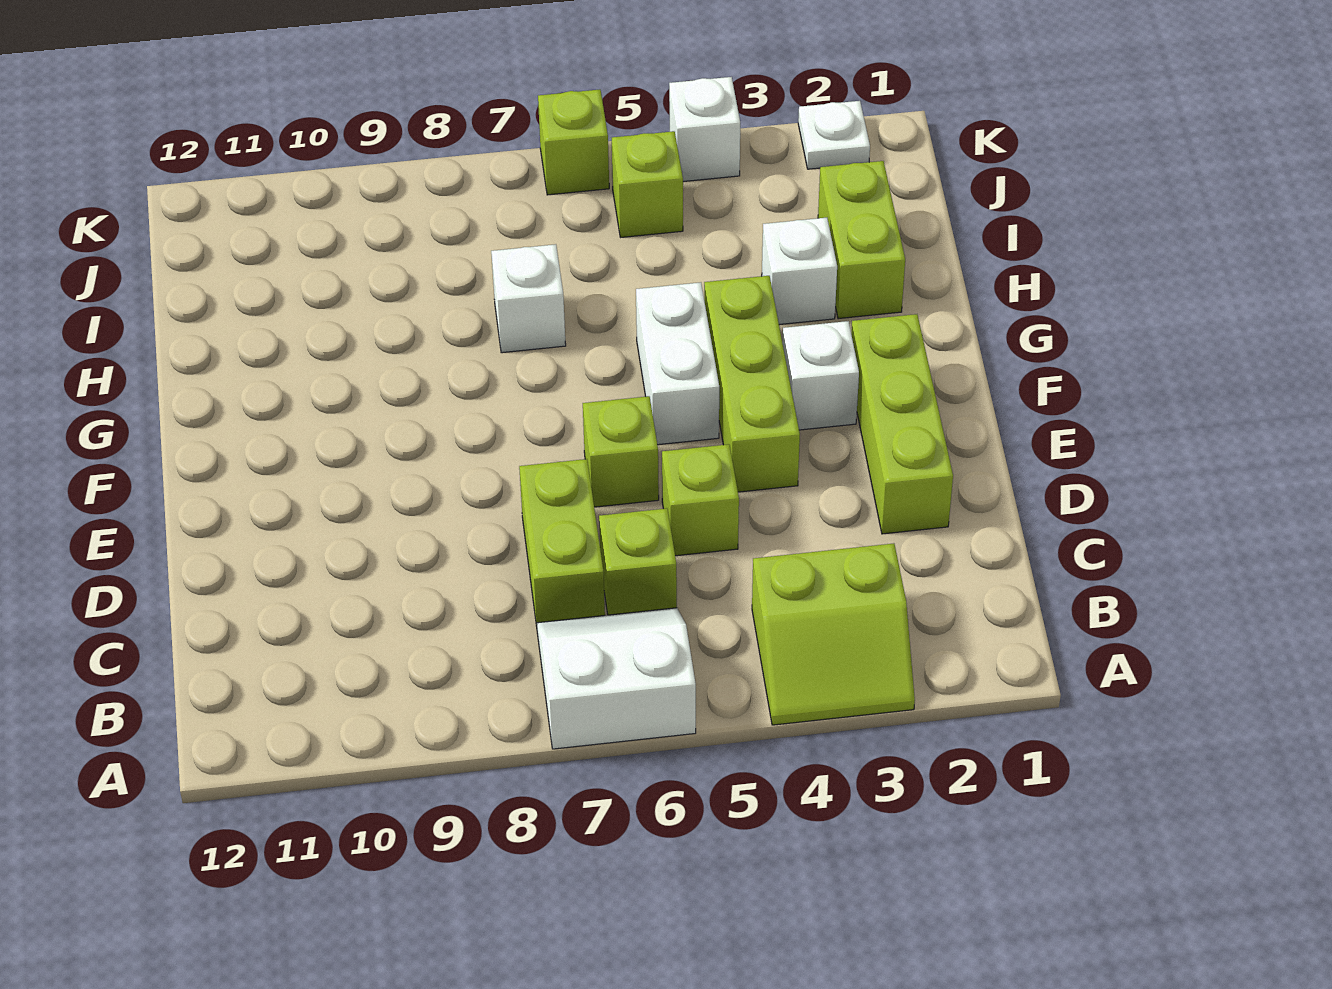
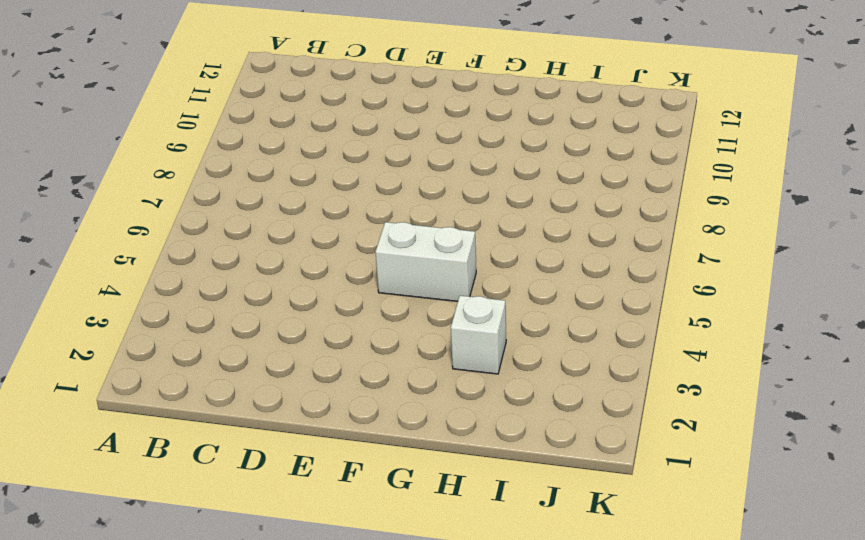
none -> lime 2x2 slope [752,544,915,725]
none -> white 2x2 slope [537,608,696,749]
none -> lime 1x1 brick [599,508,677,615]

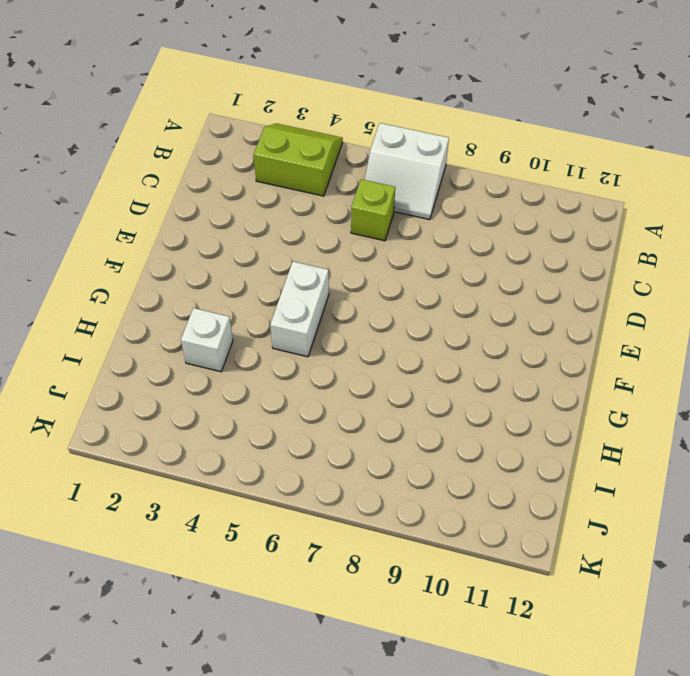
none -> lime 1x2 brick [519,459,605,626]
none -> lime 1x3 brick [851,314,953,534]
none -> lime 1x1 brick [662,444,739,556]

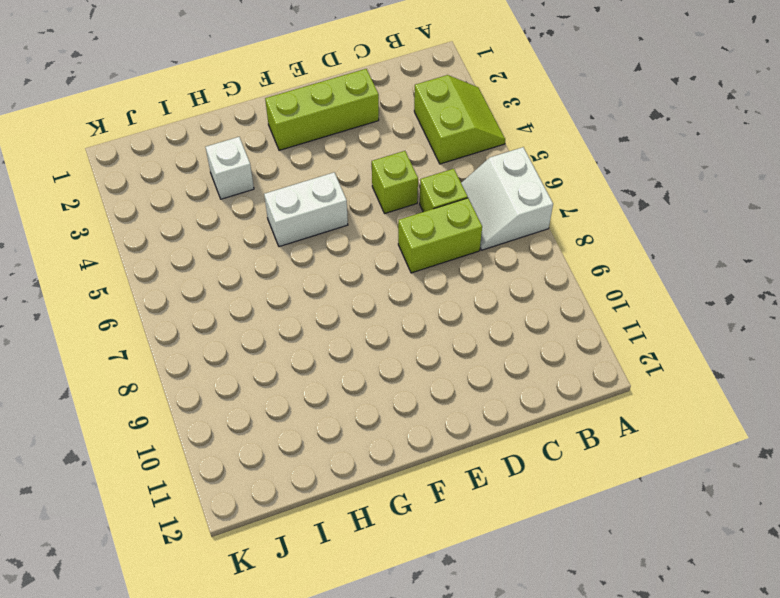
none -> lime 1x3 brick [704,276,800,492]
none -> lime 1x1 brick [583,396,659,507]
none -> white 1x1 brick [782,321,859,430]

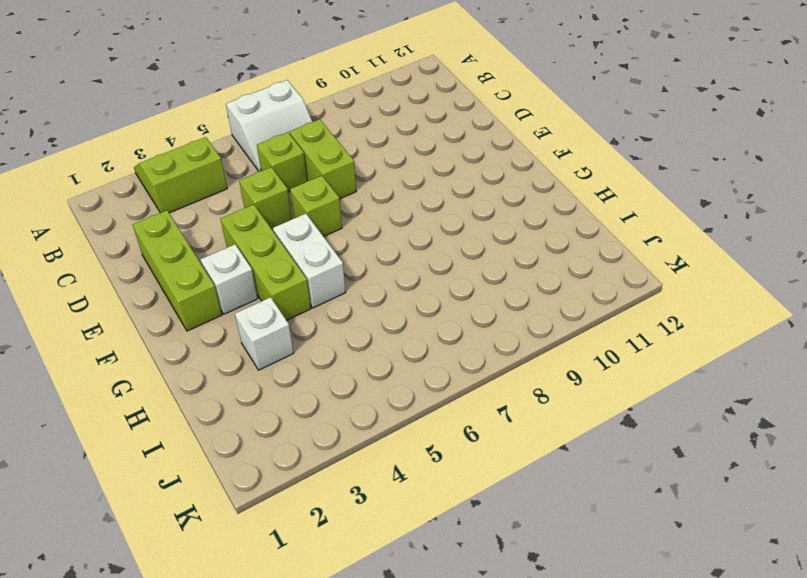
none -> lime 1x2 brick [818,161,905,319]
none -> white 1x1 brick [491,244,566,353]
none -> lime 1x1 brick [612,131,683,237]

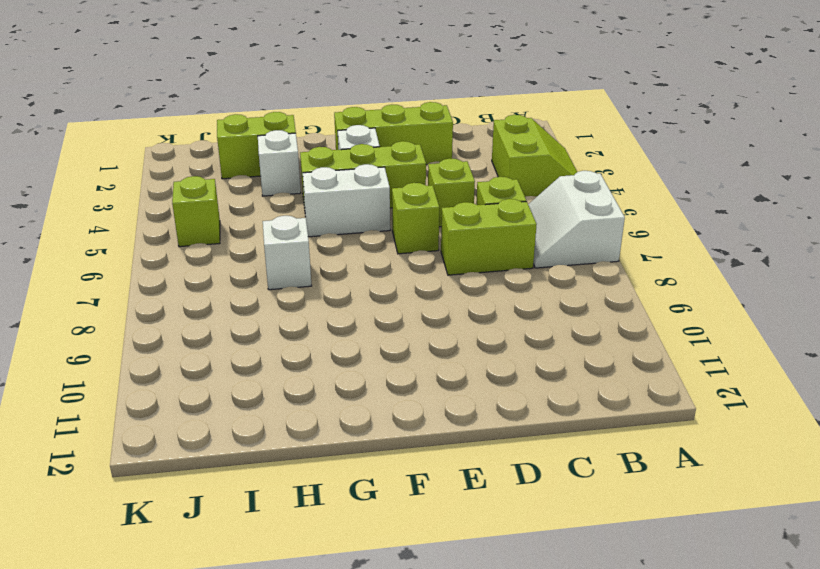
none -> white 1x1 plate [798,101,870,169]
none -> white 1x1 brick [669,77,740,182]
none -> lime 1x1 brick [538,89,609,195]

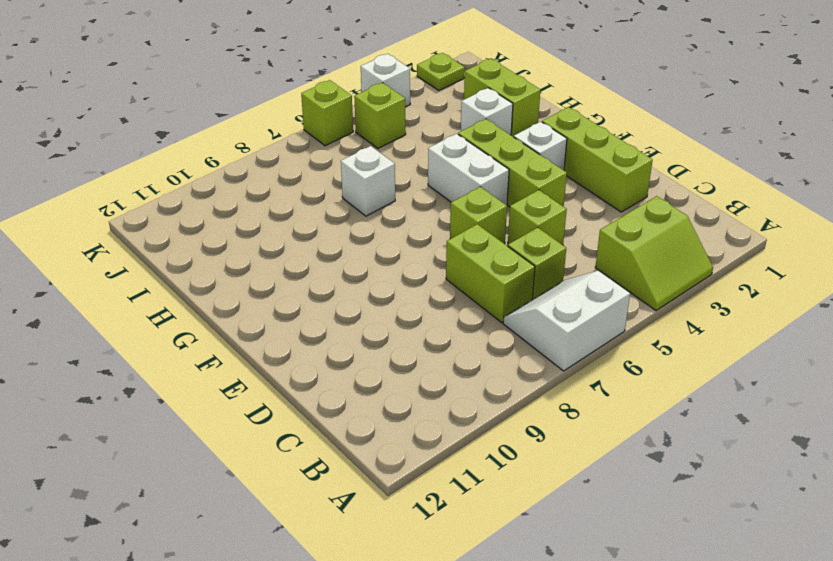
lime 1x1 plate [417,53,465,91] -> white 1x1 plate [798,101,870,169]

